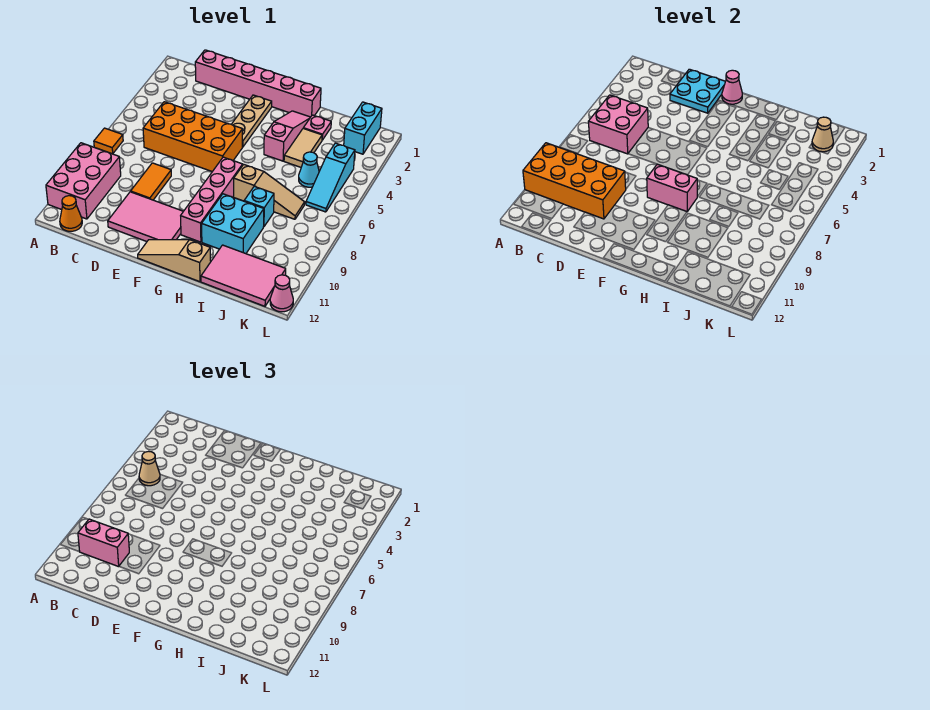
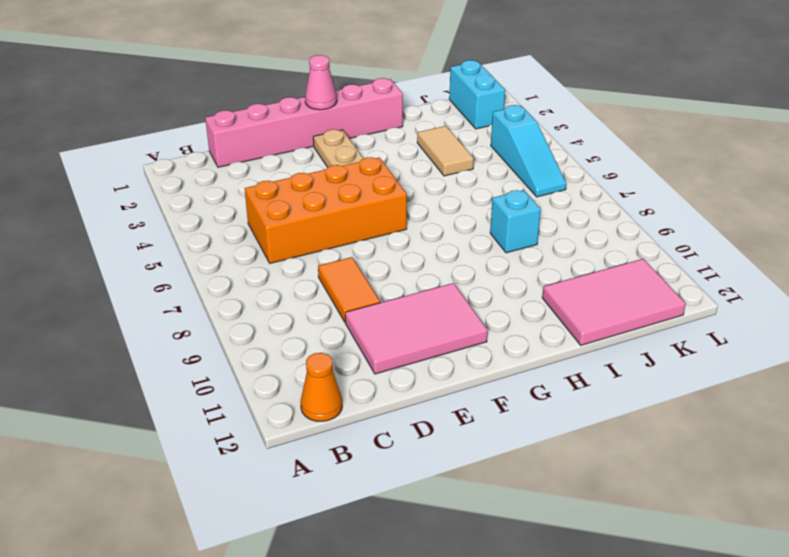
none -> orange 1x1 tile [94,128,123,154]
none -> pink 2x3 brick [46,143,121,219]
none -> tan 1x3 slope [138,240,211,282]

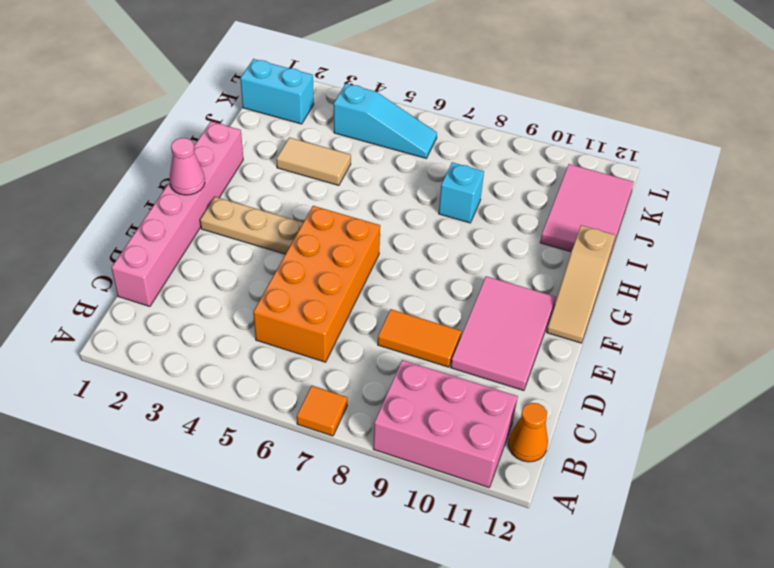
none -> pink 1x4 brick [181,157,243,242]
none -> pink 1x3 slope [264,111,310,161]
none -> tan 1x3 slope [234,165,305,219]

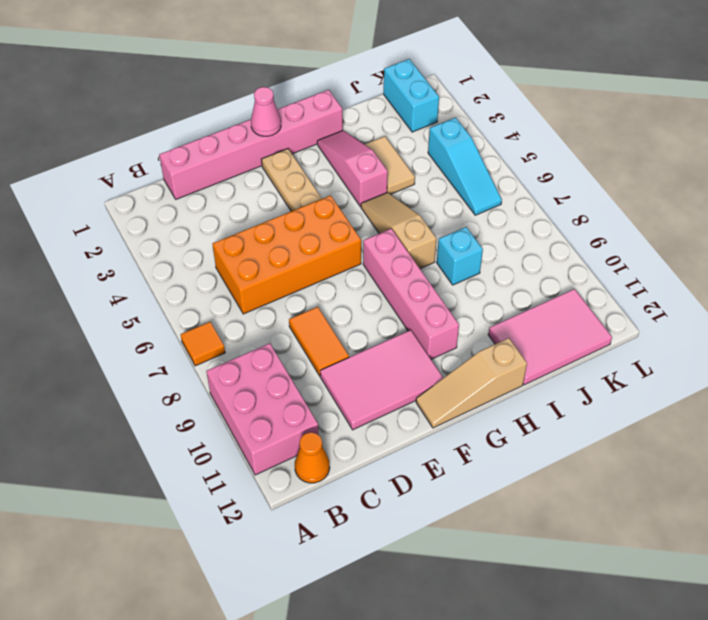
tan 1x3 slope [361,192,436,269] -> tan 1x3 slope turned to [234,165,305,219]
none -> cyan 2x2 brick [202,194,264,254]
none -> pink 1x1 plate [303,115,331,140]
none -> cyan 1x1 cone [299,152,319,187]

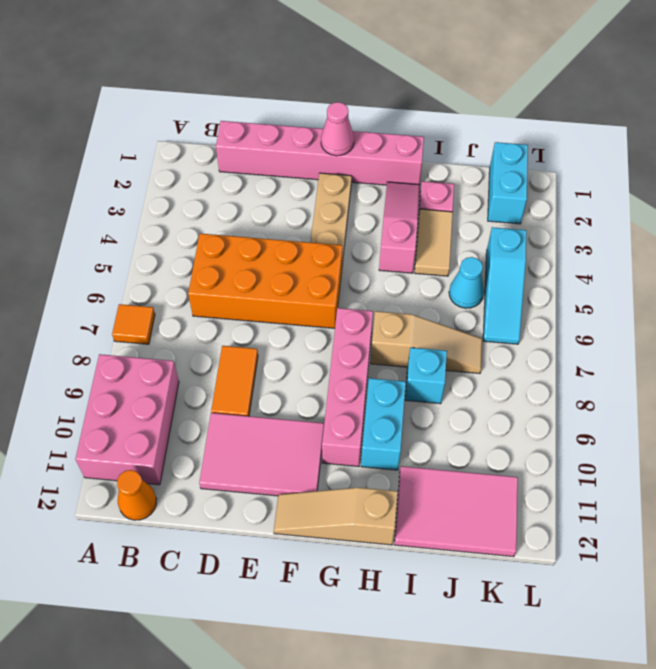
cyan 1x2 brick [361,378,406,470] -> cyan 2x2 brick [202,194,264,254]
none -> pink 1x1 cone [270,275,293,312]
none -> orange 2x4 brick [523,143,626,219]
none -> pink 2x2 brick [588,95,648,154]

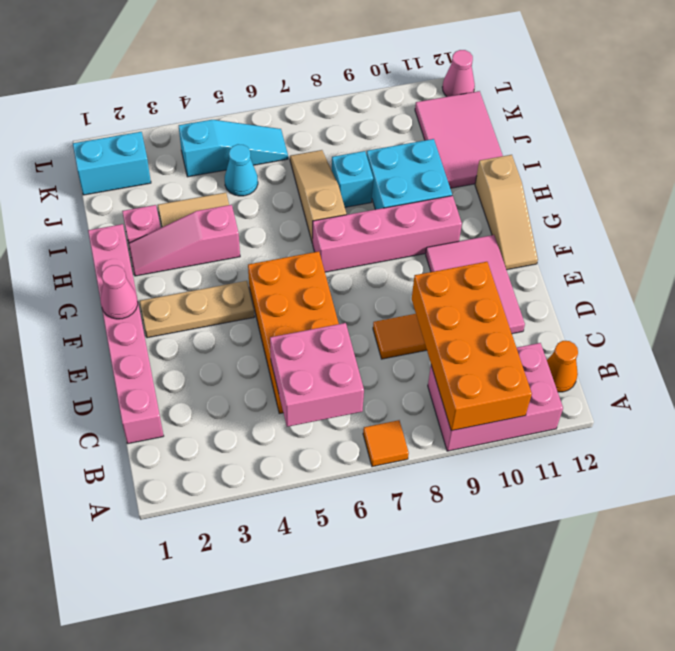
none -> cyan 2x2 plate [670,69,725,113]
none -> pink 1x2 brick [647,164,697,212]
none -> tan 1x1 cone [812,117,833,152]

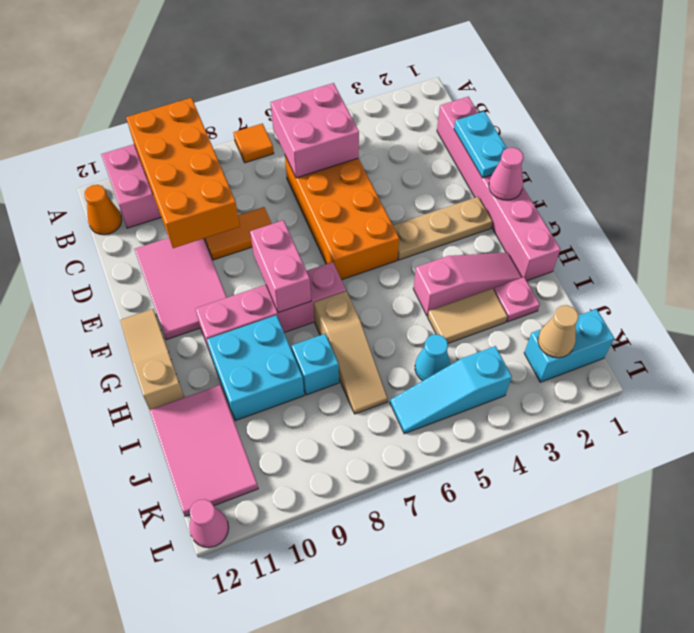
cyan 1x2 plate [454,111,507,178] -> cyan 2x2 plate [670,69,725,113]
none -> tan 1x1 cone [139,451,160,486]
none -> pink 1x2 brick [78,519,129,567]

